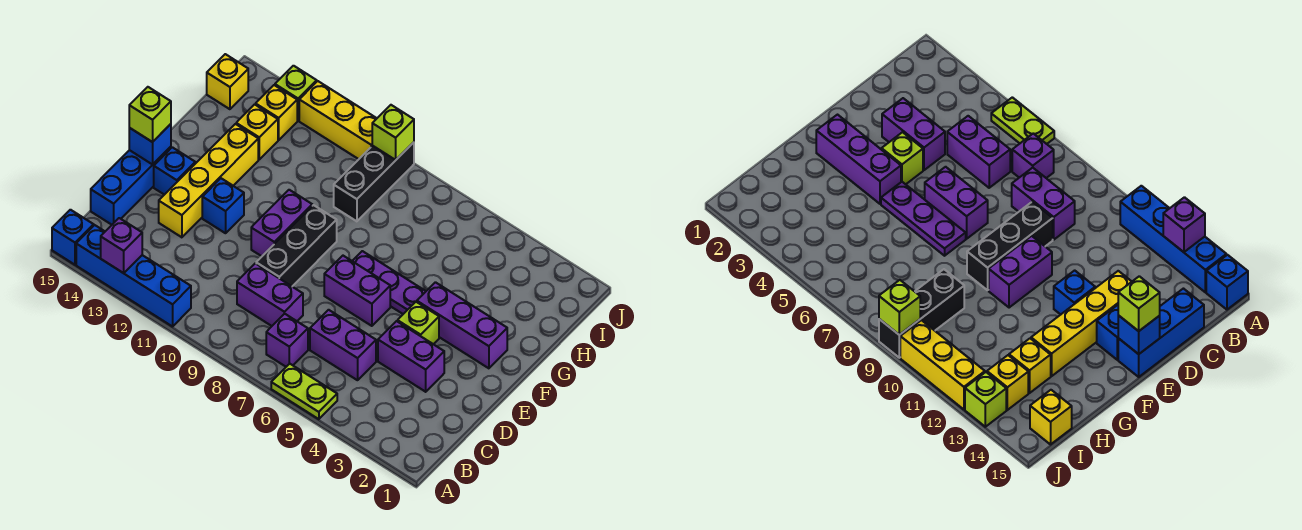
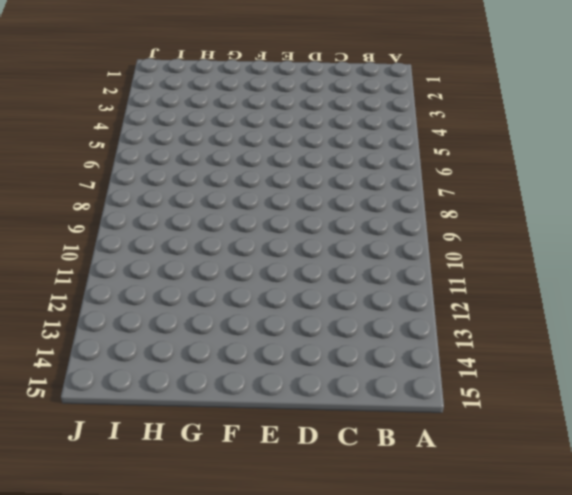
none -> lime 1x2 plate [271,364,337,419]
none -> blue 1x4 brick [76,225,191,327]
none -> blue 1x1 brick [52,210,94,265]

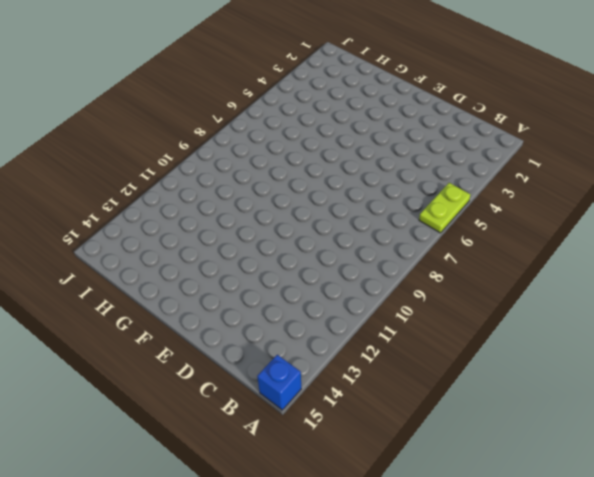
none -> blue 1x4 brick [76,225,191,327]
none -> purple 1x1 brick [266,314,308,367]
none -> purple 1x2 brick [310,310,376,380]

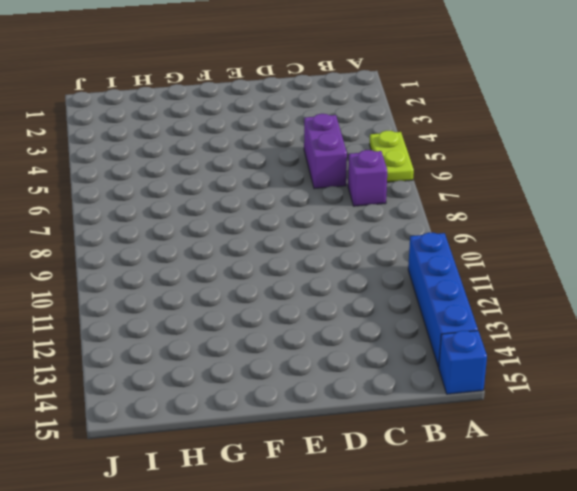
none -> purple 1x2 brick [237,263,303,326]
none -> blue 1x3 brick [91,147,171,225]
none -> purple 1x2 brick [378,321,444,392]

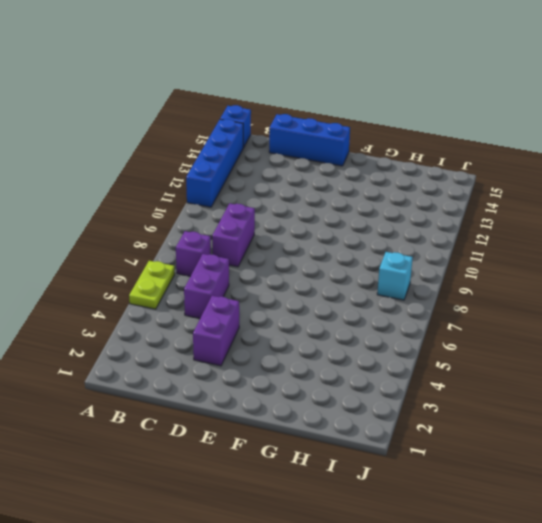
cyan 1x1 brick [377,252,413,300] -> none
none -> black 1x3 brick [256,205,337,286]
none -> yellow 1x4 brick [159,124,258,237]
none -> lime 1x1 brick [398,302,439,344]

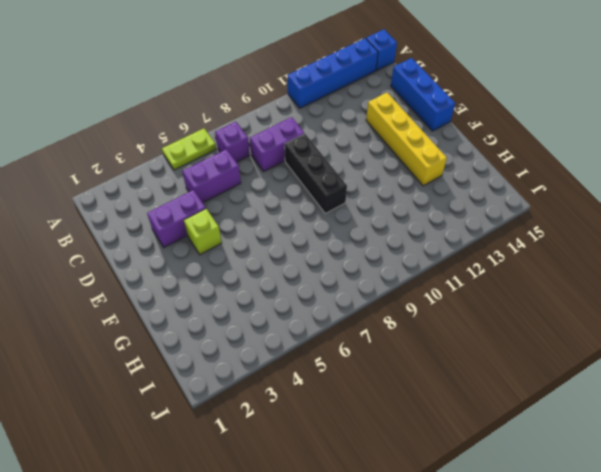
none -> purple 1x2 brick [324,256,390,326]
none -> purple 1x2 brick [251,190,312,256]
none -> blue 1x1 brick [202,178,244,233]

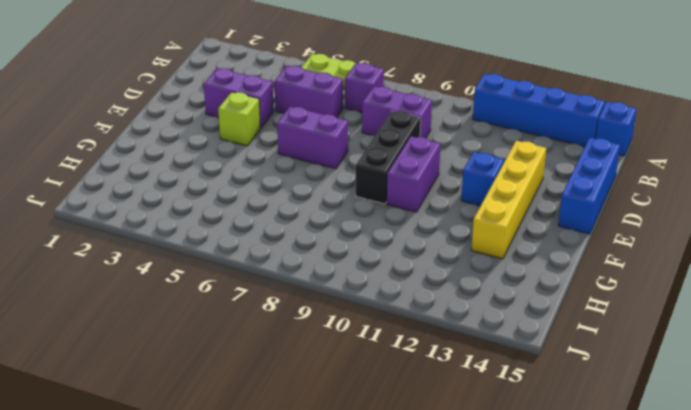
none -> blue 1x1 brick [154,147,195,195]
none -> purple 1x3 brick [417,282,507,368]
none -> purple 1x3 plate [353,251,426,314]

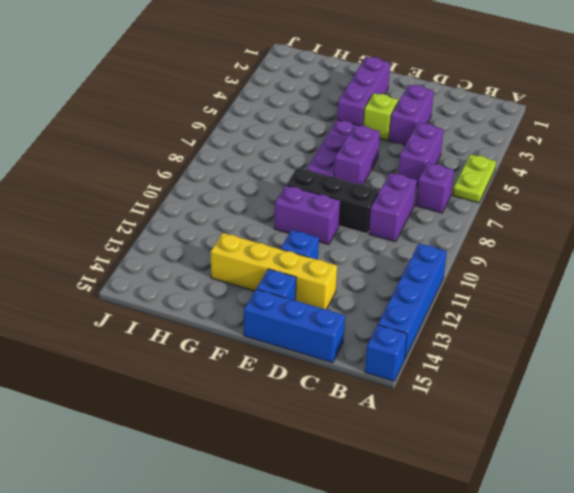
none -> black 1x3 brick [334,142,414,221]
none -> yellow 1x1 brick [236,104,278,159]
none -> yellow 1x1 brick [256,85,297,140]

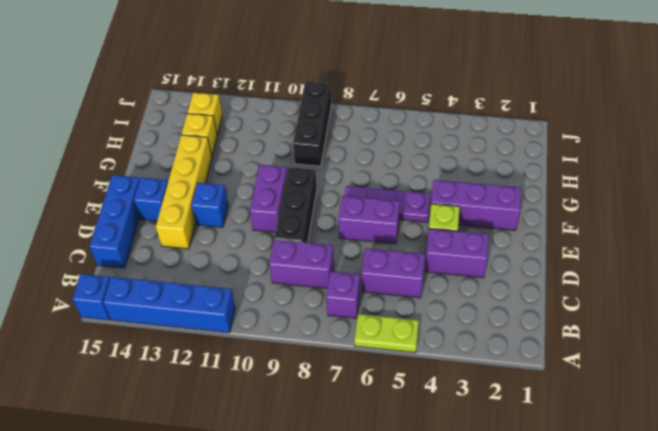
none -> yellow 1x1 brick [207,54,248,109]
none -> yellow 1x3 brick [299,81,377,159]
none -> lime 1x1 brick [275,66,317,121]

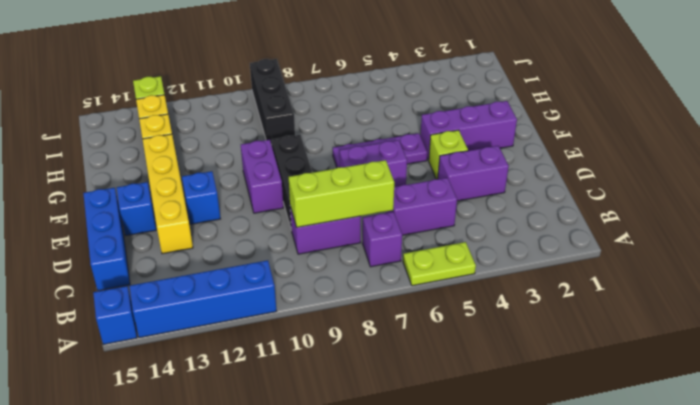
lime 1x3 brick [289,160,394,227] -> none
none -> yellow 1x1 brick [207,54,248,109]
none -> yellow 1x3 brick [299,81,377,159]
none -> purple 1x1 brick [101,218,142,273]

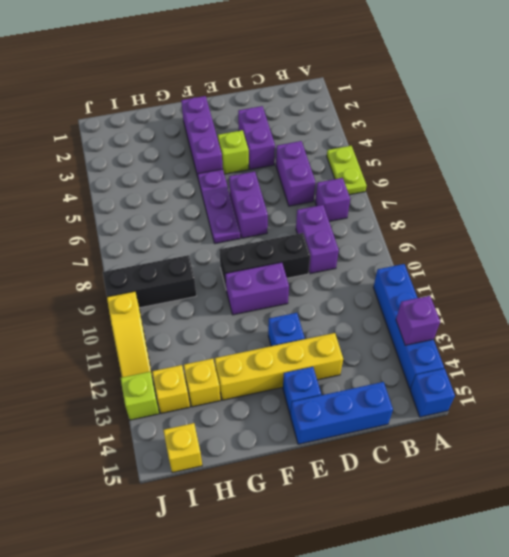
yellow 1x3 slope [107,291,152,377] -> yellow 1x3 brick [299,81,377,159]
none -> blue 1x1 brick [129,124,171,164]
none -> lime 1x1 brick [372,105,414,160]
none -> lime 1x1 brick [129,87,171,142]

